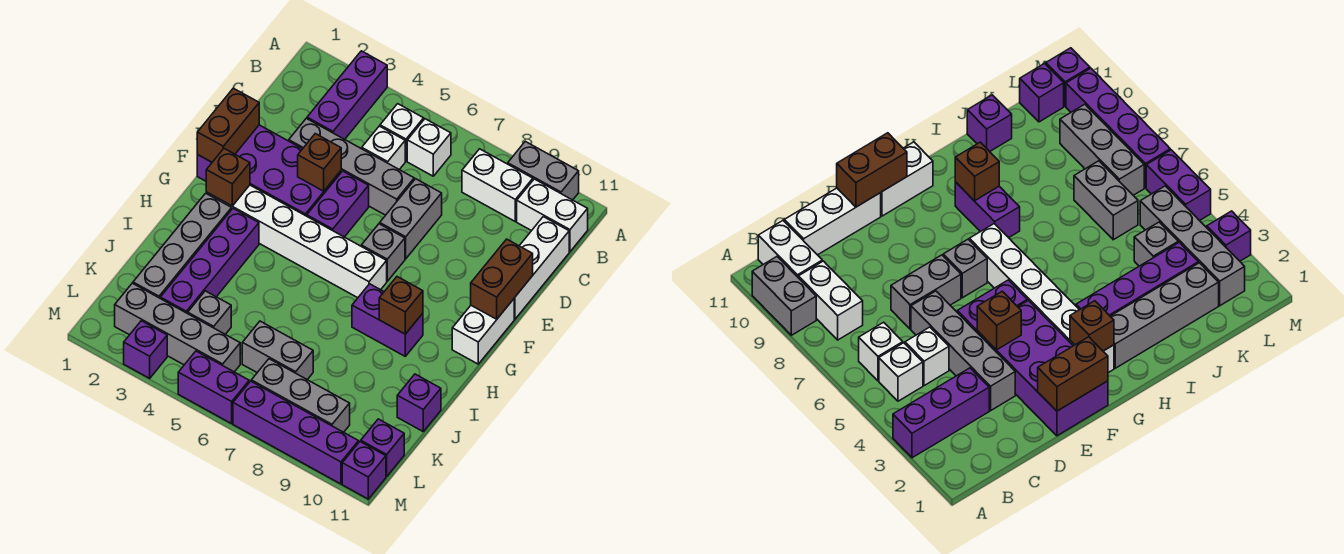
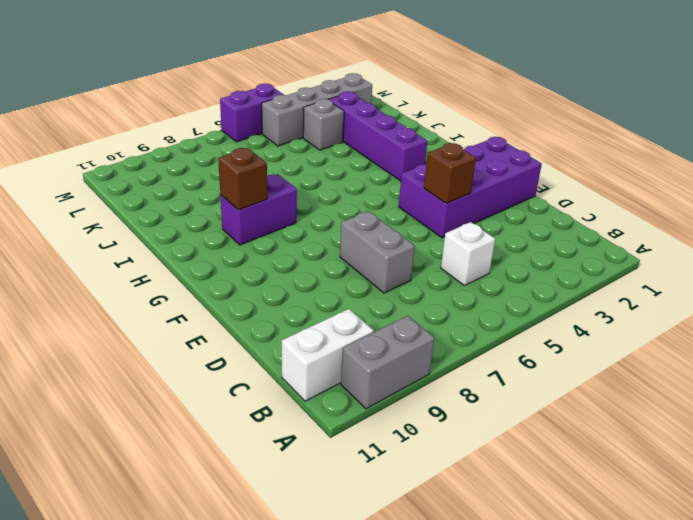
none -> purple 1x3 brick [307,51,387,139]
none -> white 1x1 brick [380,104,424,161]
none -> white 1x1 brick [407,119,451,176]
none -> white 1x2 brick [462,149,533,221]

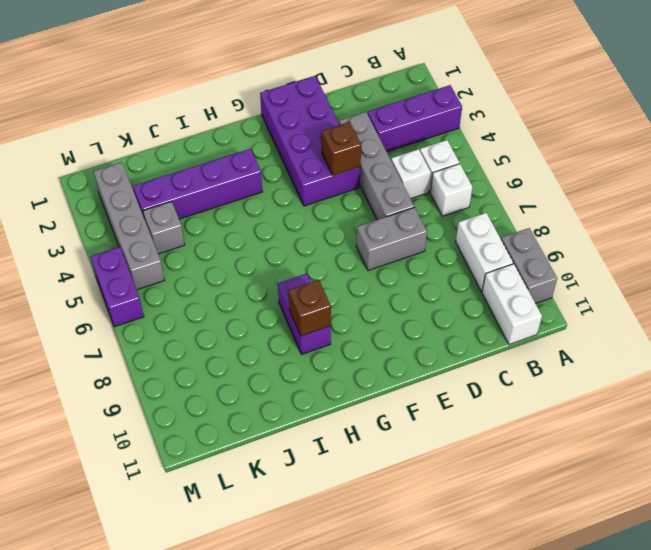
none -> white 1x3 brick [514,217,569,319]
none -> purple 1x2 brick [307,171,369,237]
none -> grey 1x1 brick [361,224,405,281]
none -> white 1x2 brick [452,299,514,364]

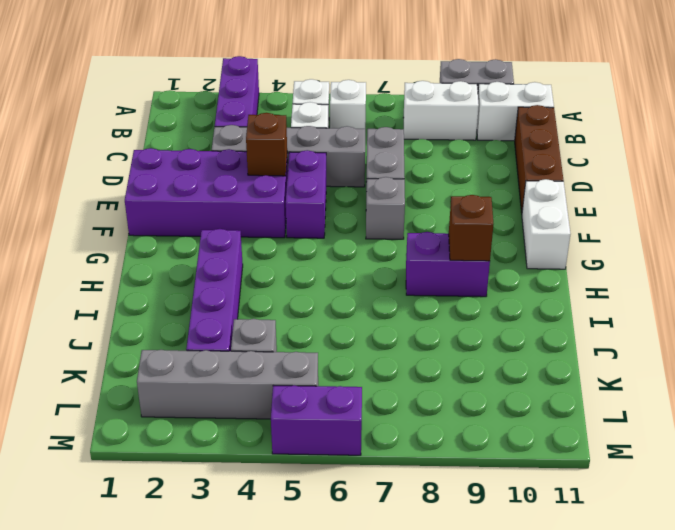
brown 1x3 brick [515,105,563,213] -> white 1x3 brick [514,217,569,319]
none -> white 1x6 brick [206,185,387,298]
none -> grey 1x4 brick [133,193,232,298]
none -> purple 1x1 brick [397,374,441,431]
none -> grey 1x2 brick [242,321,313,380]

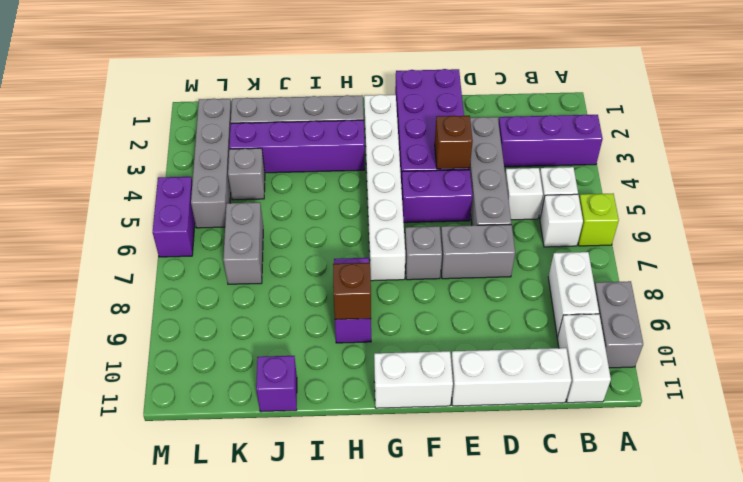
lime 1x1 brick [578,194,619,246] -> none
none -> grey 1x3 brick [251,359,350,432]
none -> purple 1x1 brick [361,419,404,477]
none -> purple 1x1 brick [124,321,167,378]
none -> purple 1x4 brick [233,381,359,484]

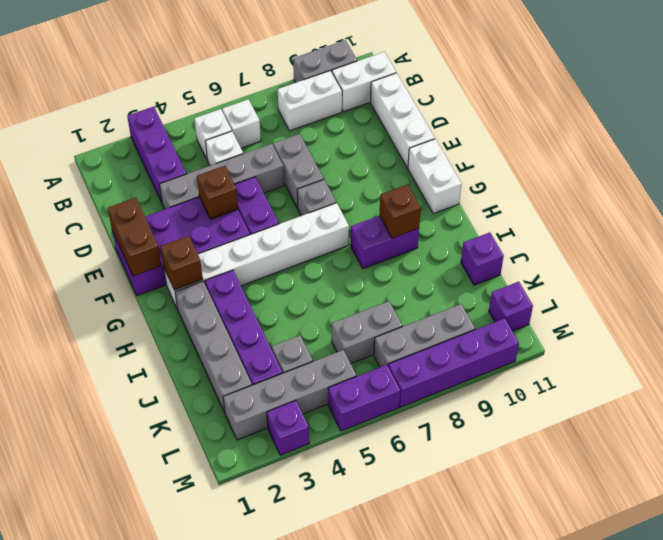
none -> purple 1x1 brick [342,442,386,499]
none -> brown 1x2 brick [471,239,533,319]

